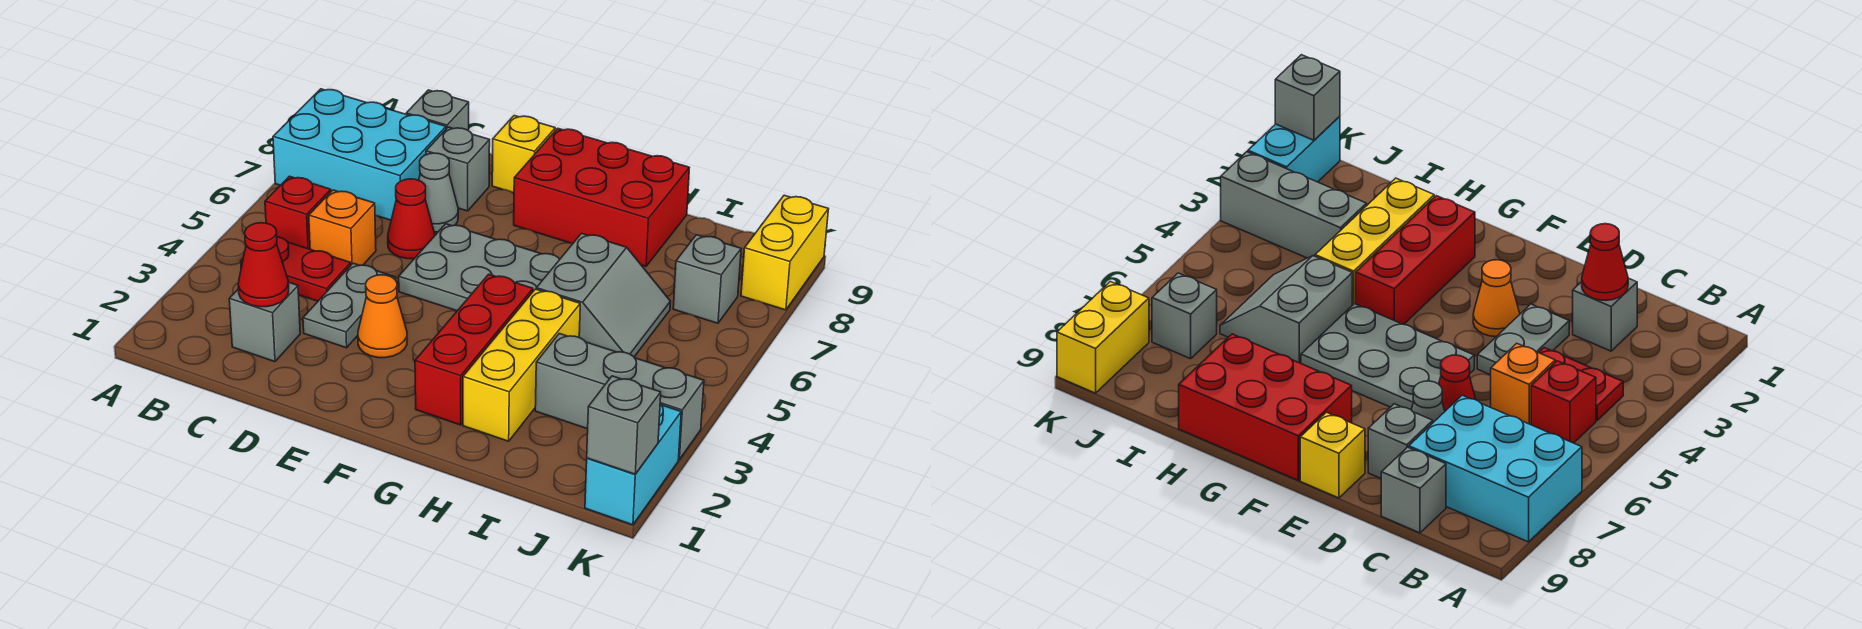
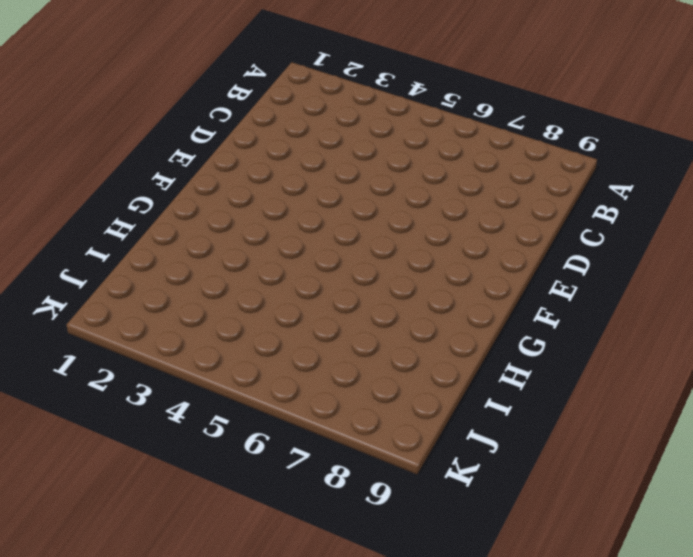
none -> cyan 2x3 brick [273,89,446,220]
none -> red 1x2 plate [241,237,351,301]
none -> red 1x1 brick [265,176,331,249]

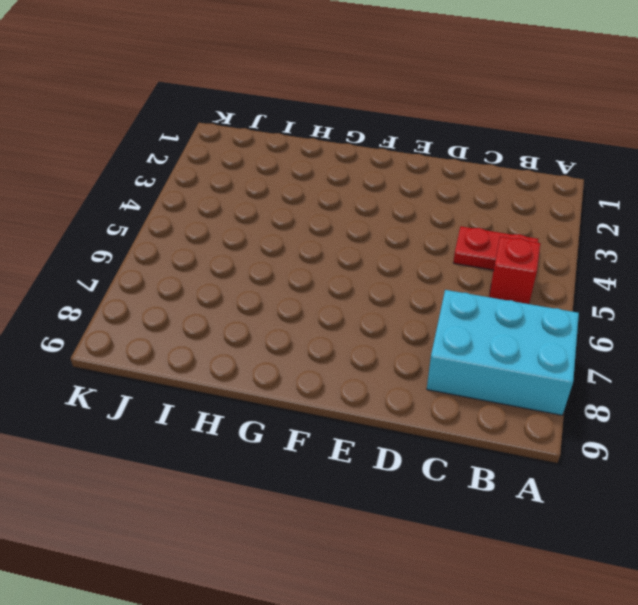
none -> grey 1x1 brick [229,282,300,362]
none -> orange 1x1 brick [309,190,376,265]
none -> grey 1x1 brick [406,90,469,131]

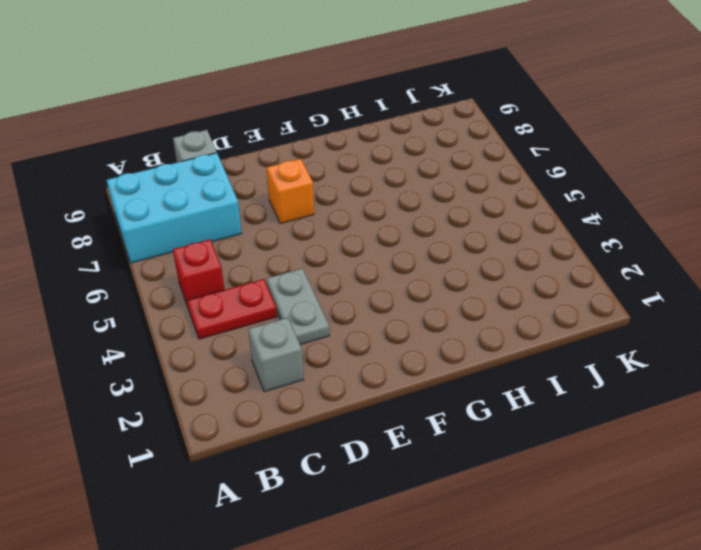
orange 1x1 brick [266,159,314,224] -> orange 1x1 brick moved to [309,190,376,265]
none -> red 1x1 cone [388,179,435,259]
none -> grey 1x1 cone [419,153,458,232]
none -> grey 1x1 brick [426,127,490,211]

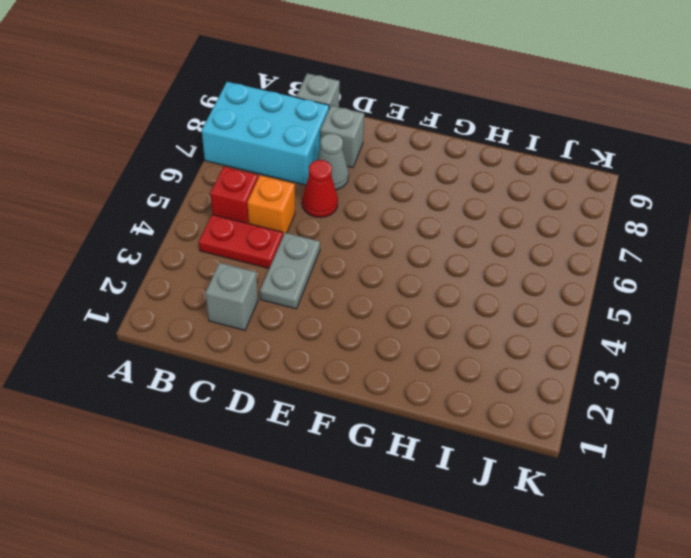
none -> orange 1x1 cone [358,275,407,358]
none -> grey 2x3 plate [399,224,560,311]
none -> yellow 1x1 brick [492,116,555,193]

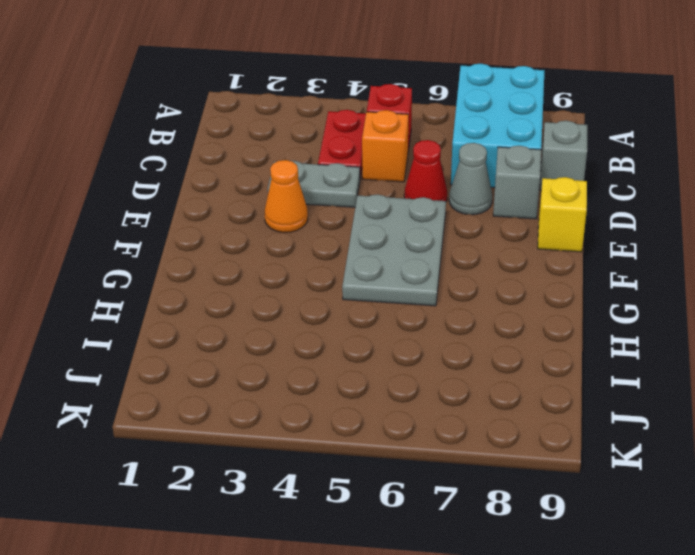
none -> grey 1x1 brick [229,282,300,362]
none -> red 2x3 brick [514,128,689,266]
none -> red 1x3 brick [415,274,533,425]

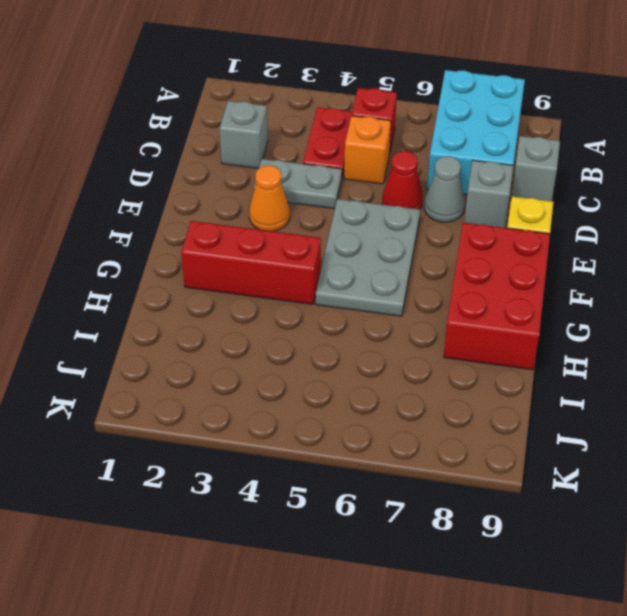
none -> yellow 1x3 brick [463,289,580,441]
none -> grey 2x2 slope [536,233,670,357]
none -> grey 1x3 brick [535,334,704,460]

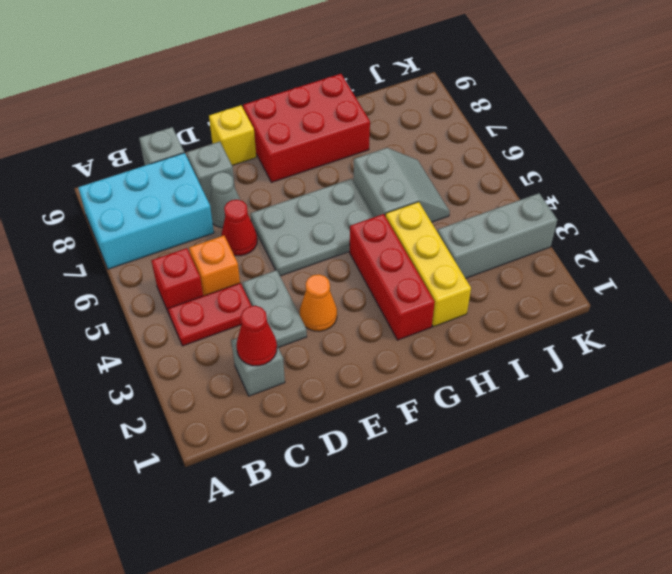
none -> grey 1x1 brick [673,235,741,323]
none -> cyan 1x2 brick [585,404,681,525]
none -> yellow 1x2 brick [741,195,829,310]

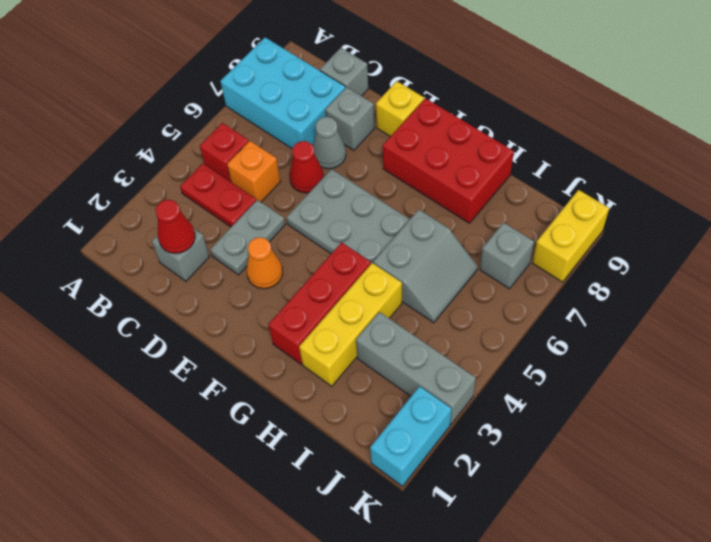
none -> grey 1x1 brick [587,376,661,474]

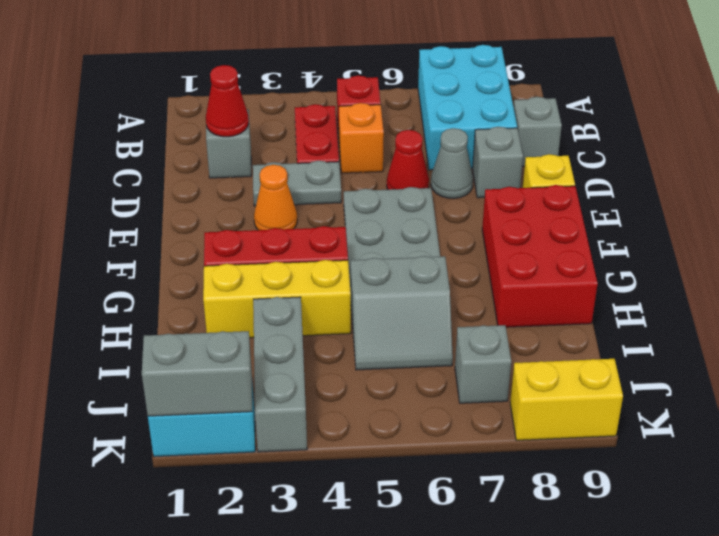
grey 1x2 brick [142,331,252,416] -> grey 1x1 brick [587,376,661,474]

